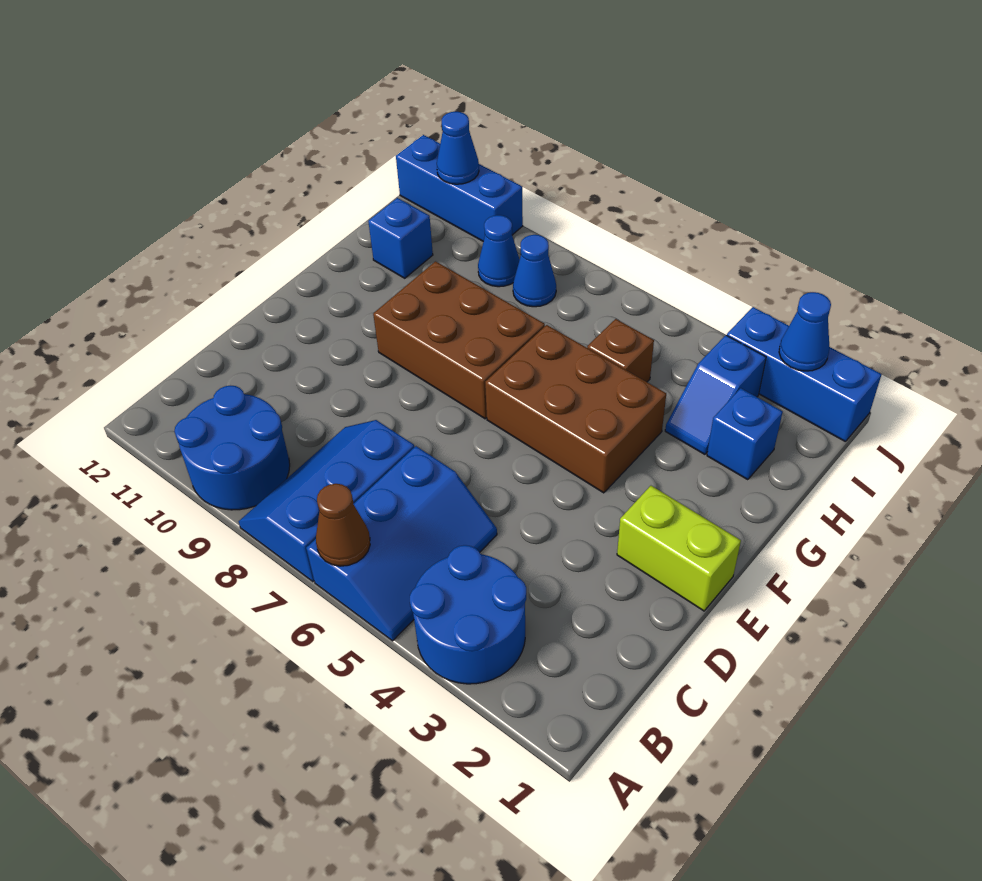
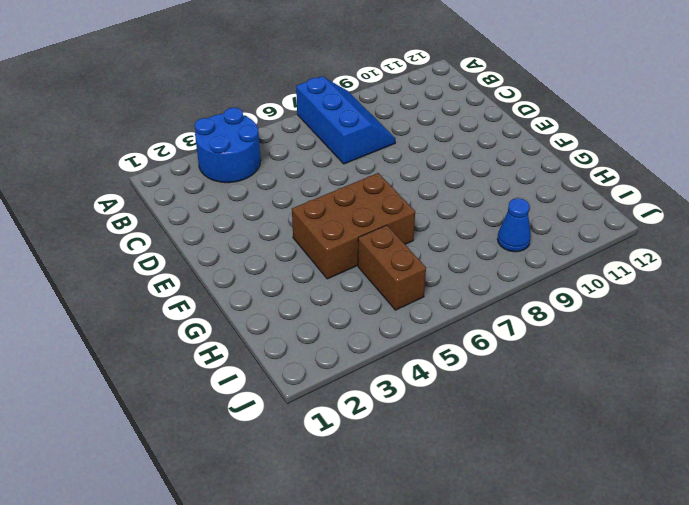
brown 1x2 brick [358,225,426,310] -> brown 1x1 brick [587,319,654,382]
none -> blue 2x3 slope [306,446,497,641]
none -> blue 2x2 round brick [175,386,290,510]
none -> lime 1x2 brick [617,486,741,611]

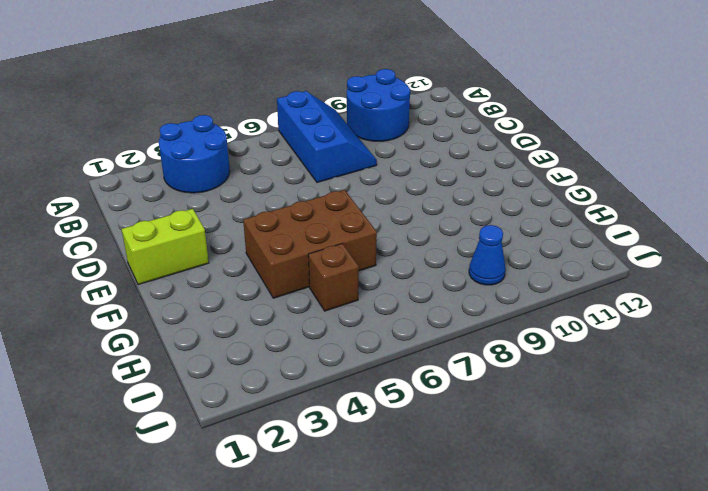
none -> blue 2x3 slope [306,446,497,641]
none -> brown 2x3 brick [373,261,545,419]
none -> blue 1x1 brick [707,388,783,480]

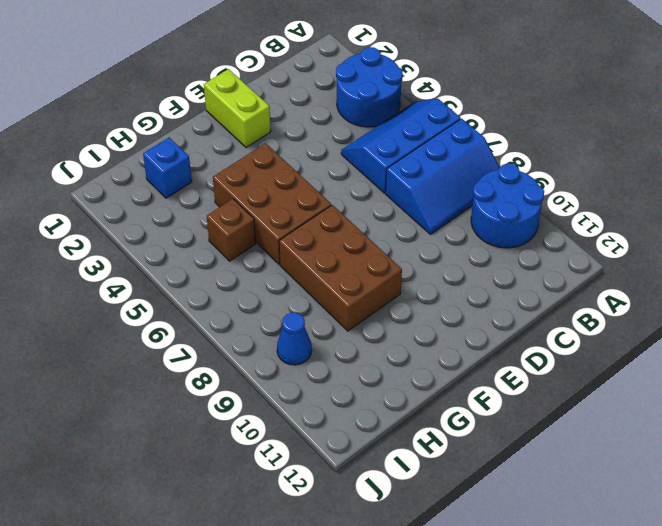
none -> blue 1x2 slope [665,335,766,454]
none -> blue 1x1 brick [368,198,433,278]
none -> blue 1x1 cone [513,235,556,307]

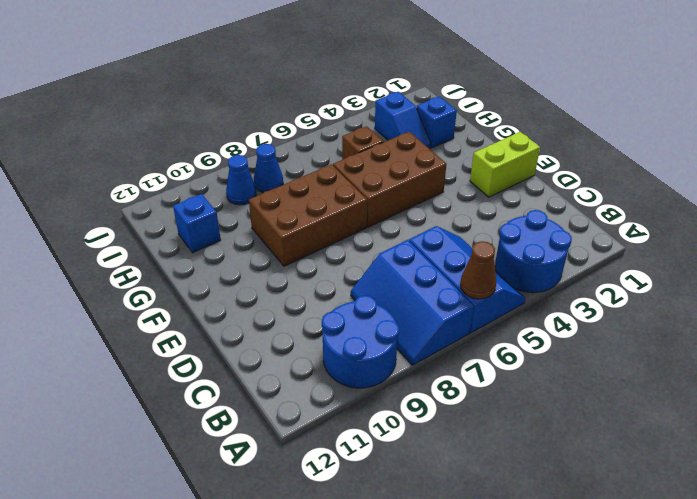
none -> blue 1x3 brick [727,307,881,442]
none -> blue 1x3 brick [396,135,523,241]
none -> blue 1x1 cone [779,292,831,371]

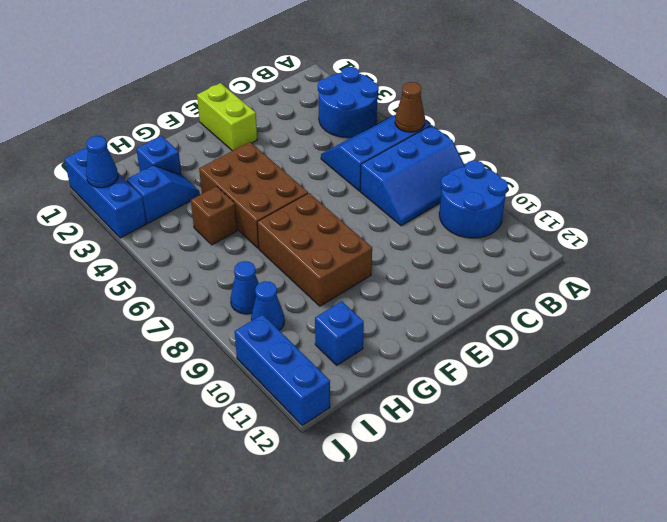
none -> blue 1x1 cone [437,112,479,184]

